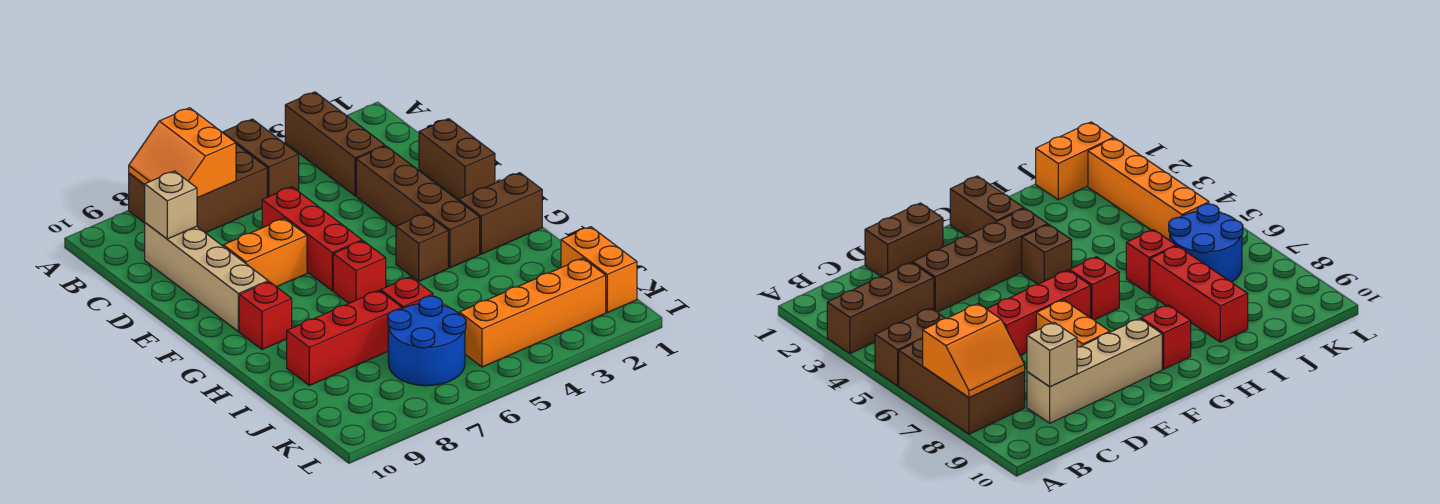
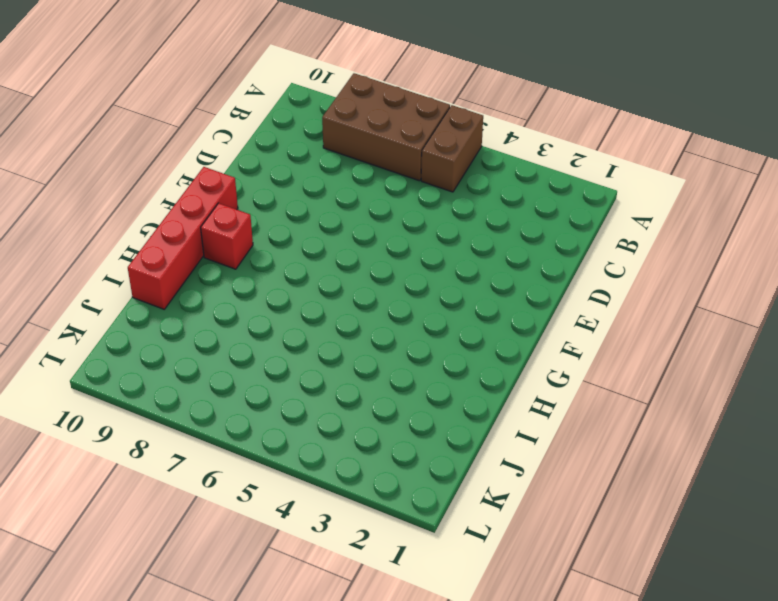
red 1x4 brick [128,167,238,309] -> none
none -> brown 1x3 brick [285,92,385,196]
none -> tan 1x4 brick [145,223,268,331]
none -> brown 1x2 brick [419,119,495,200]

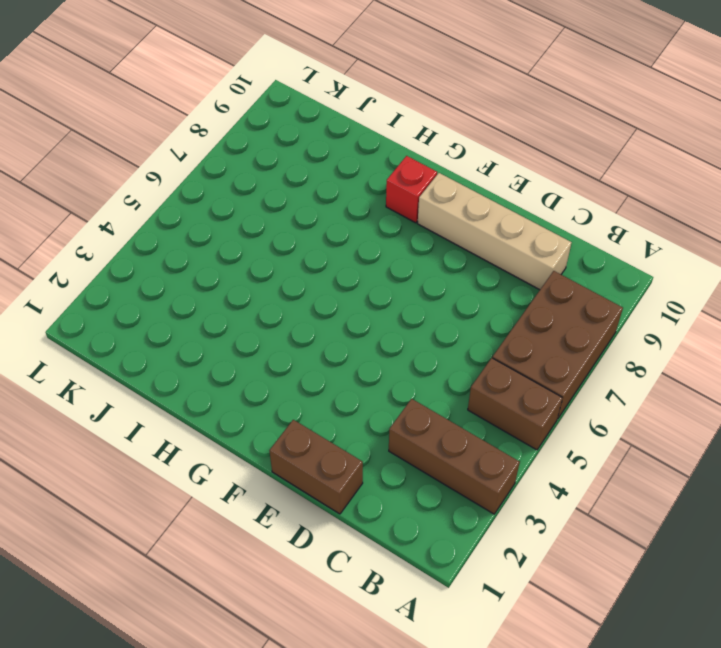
none -> brown 1x4 brick [356,146,480,268]
none -> red 1x3 brick [262,187,362,291]
none -> orange 1x2 brick [223,218,307,287]

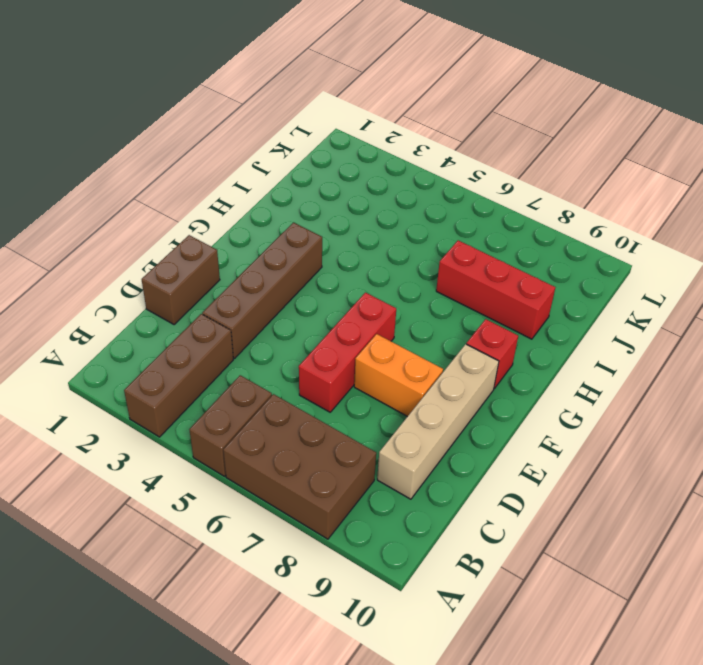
none -> brown 1x2 brick [459,173,542,254]
none -> brown 1x1 brick [396,214,448,281]
none -> red 1x1 brick [333,241,386,303]

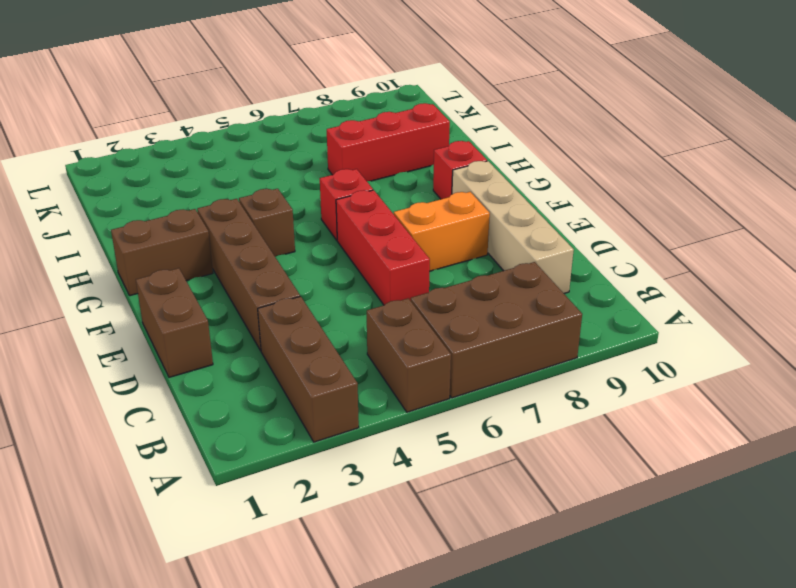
none -> red 1x1 brick [381,277,433,308]
none -> orange 1x2 brick [561,227,637,313]
none -> blue 2x2 round brick [388,296,466,386]

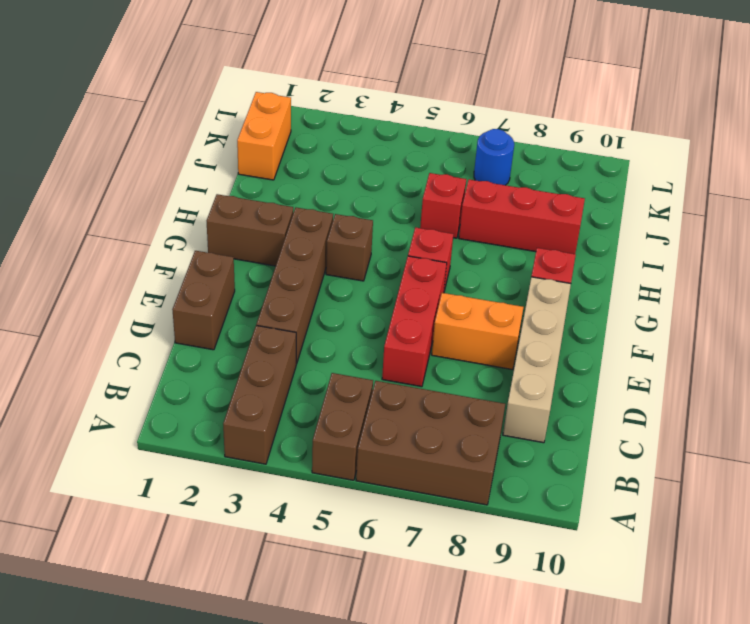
blue 1x1 round brick [474,129,514,185] -> blue 2x2 round brick [388,296,466,386]
none -> orange 1x4 brick [459,258,606,367]
none -> orange 2x2 slope [129,108,236,198]
none -> tan 1x1 brick [145,171,197,239]

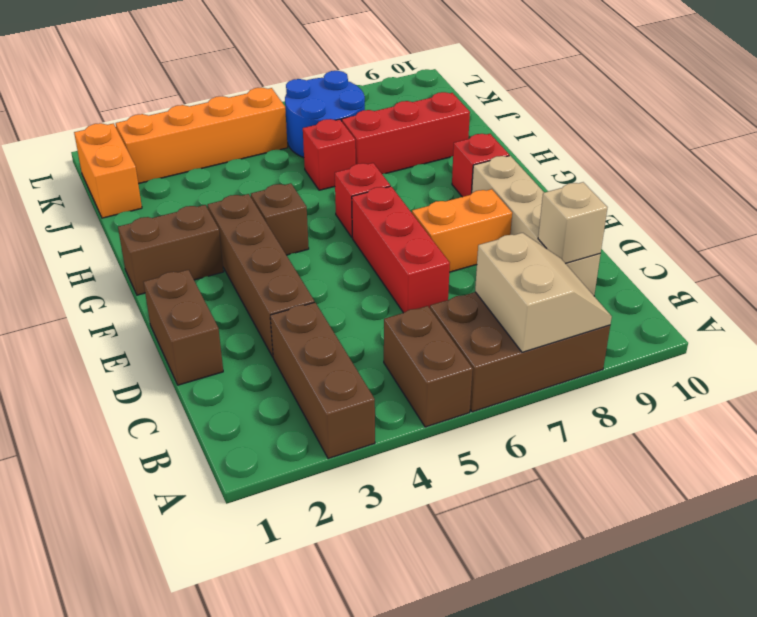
tan 2x2 slope [475,233,612,352] -> orange 2x2 slope [129,108,236,198]

